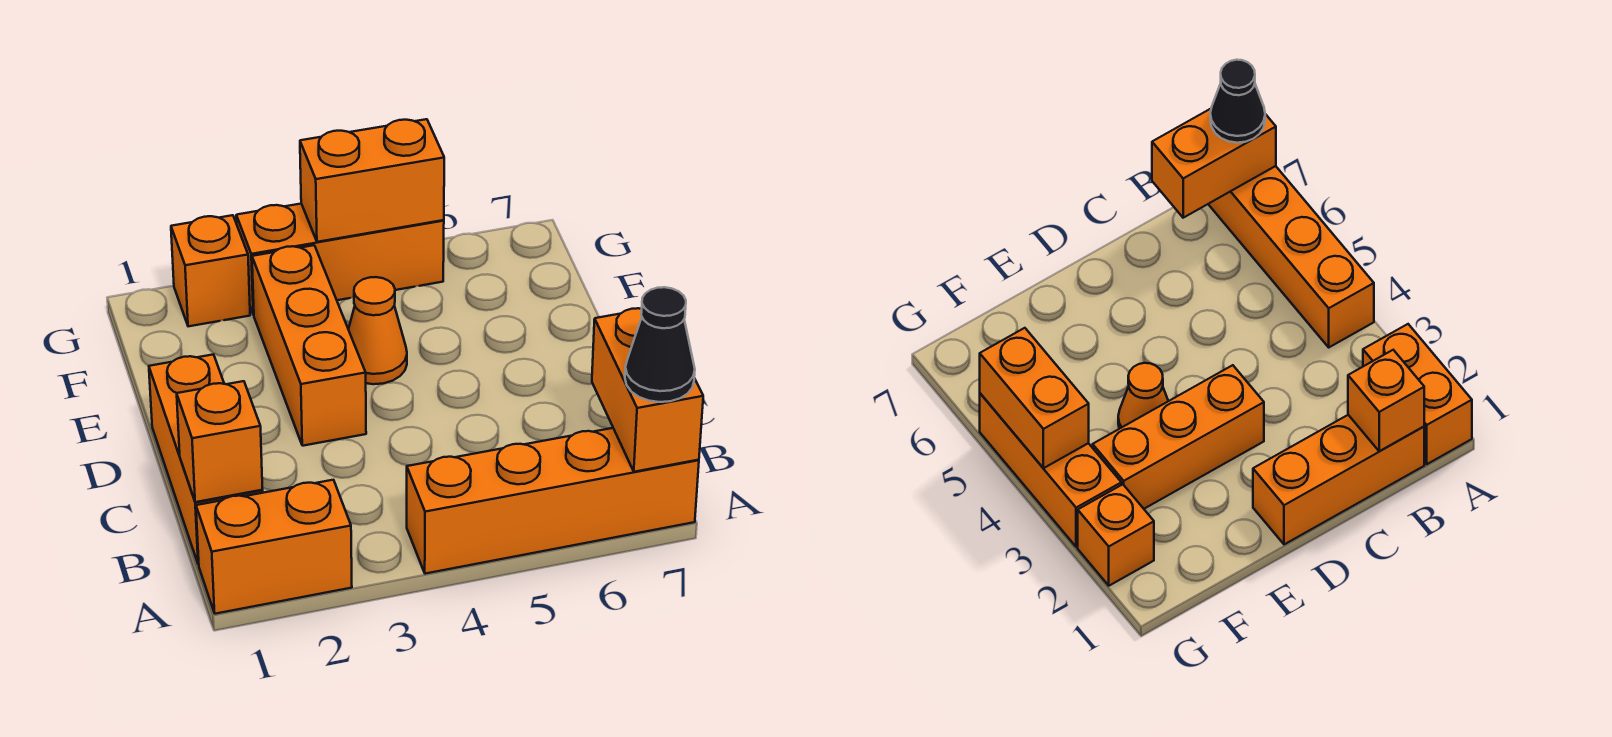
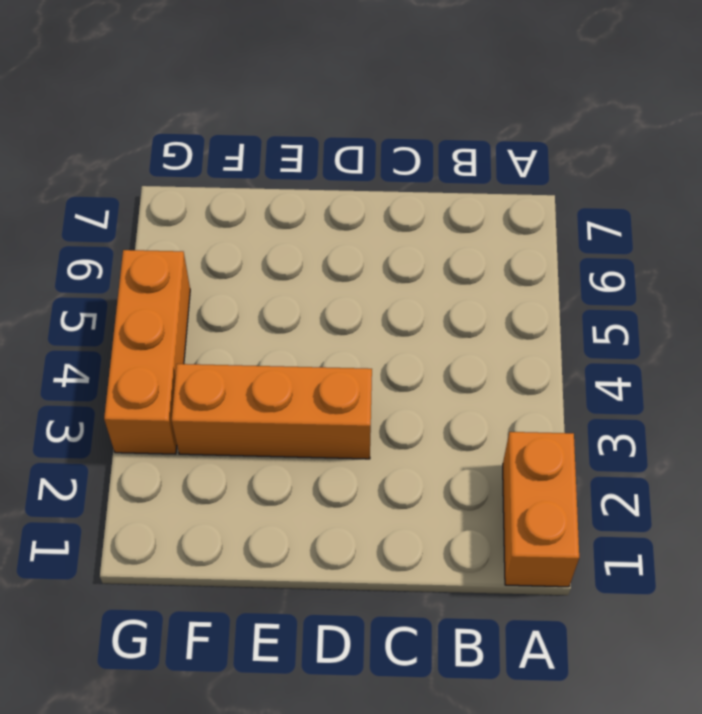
none -> orange 1x4 brick [407,428,699,574]
none -> orange 1x3 brick [149,354,263,565]

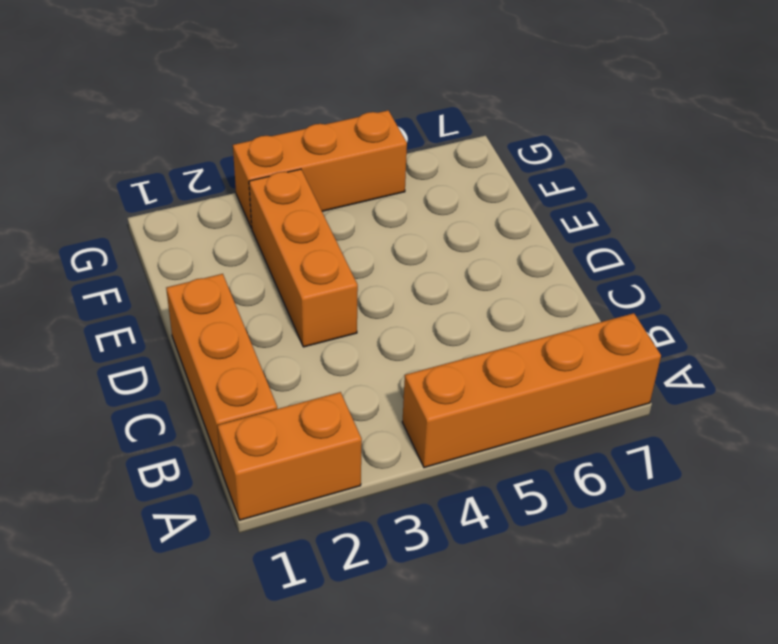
none -> orange 1x1 cone [348,277,407,384]
none -> orange 1x1 brick [171,215,250,326]

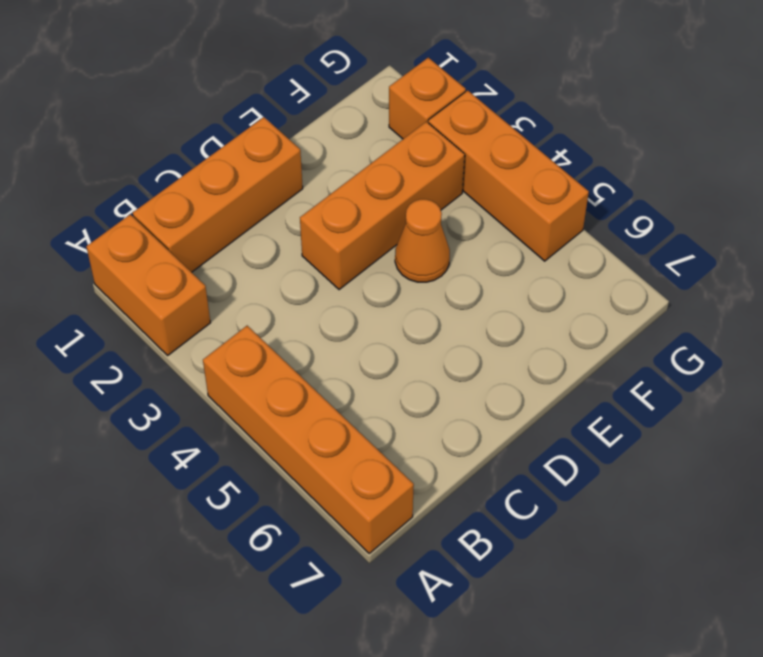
none -> orange 1x2 brick [592,308,703,472]
none -> orange 1x1 brick [177,381,263,502]

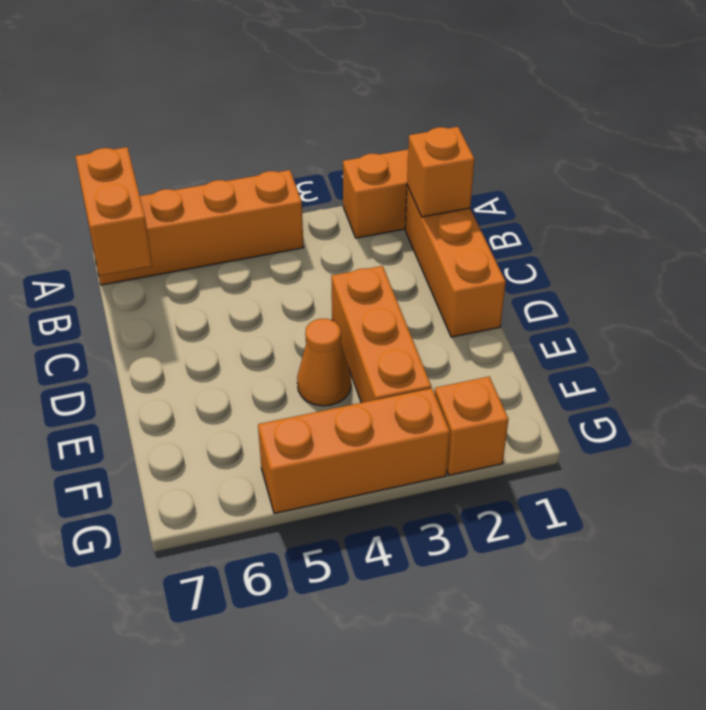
none -> orange 1x2 brick [300,119,444,242]
none -> black 1x1 cone [625,287,695,402]

